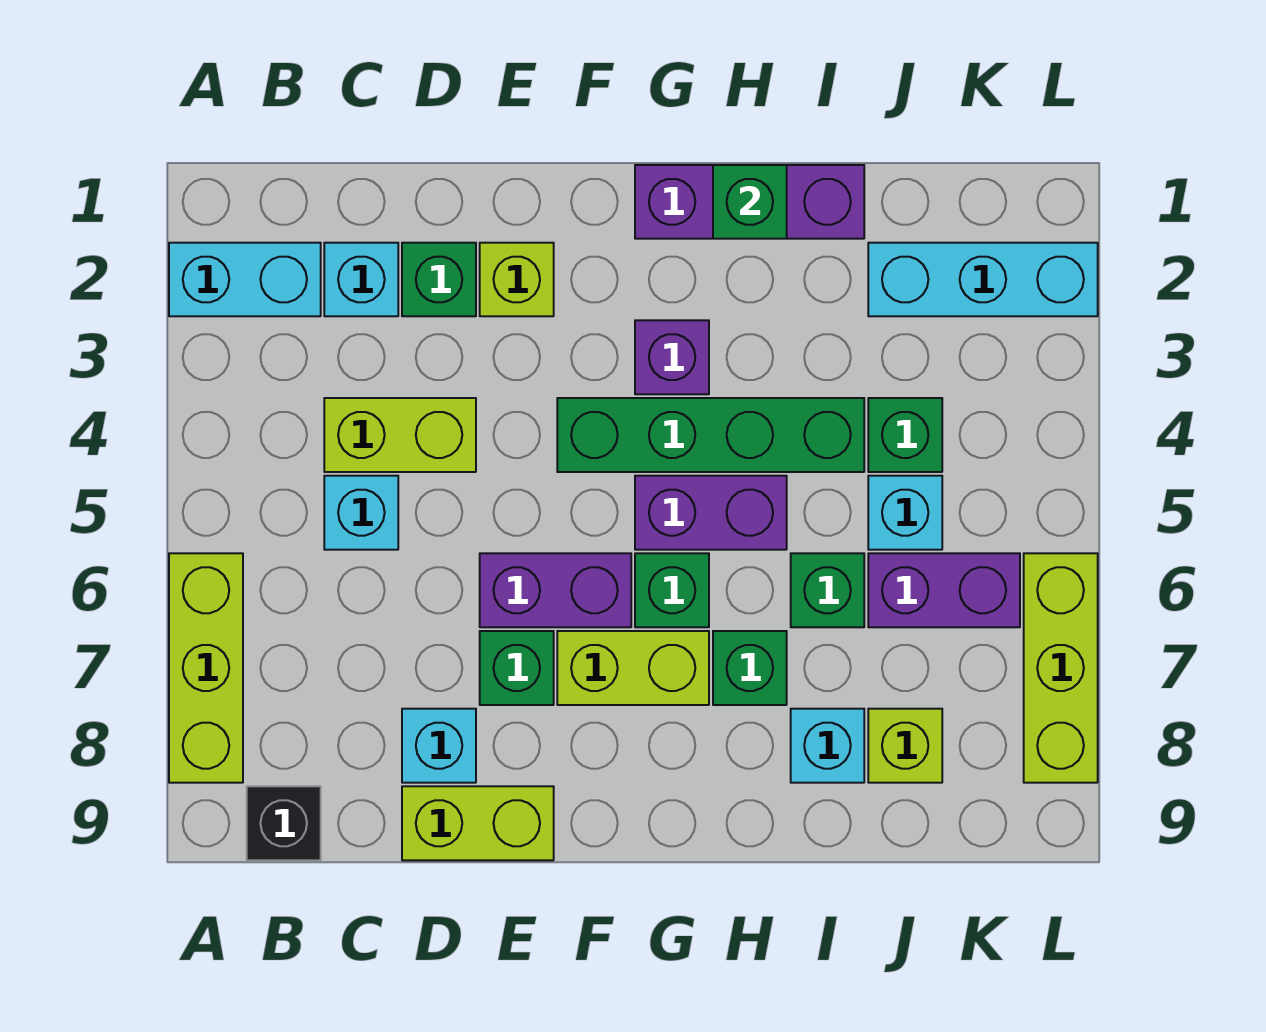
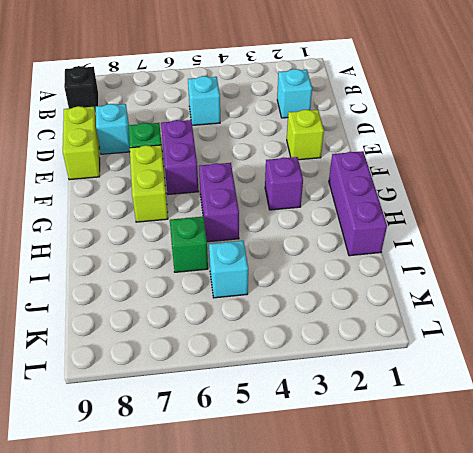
none -> cyan 1x2 brick [169,243,321,316]
none -> lime 1x3 brick [169,553,243,783]
none -> lime 1x2 brick [324,398,476,472]

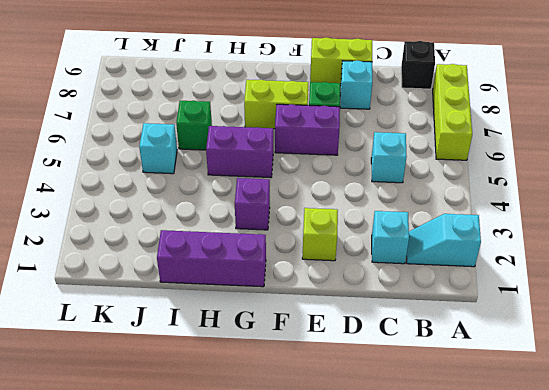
cyan 1x2 slope [406,214,481,267] -> cyan 1x2 brick [169,243,321,316]
none -> lime 1x2 brick [324,398,476,472]
none -> green 1x1 brick [402,243,476,316]
none -> green 1x4 brick [557,398,864,472]

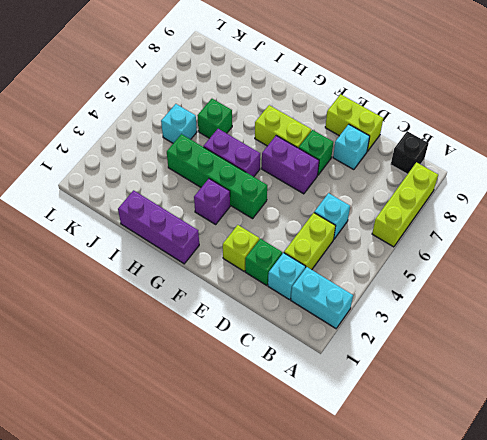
lime 1x2 brick [284,213,336,270] -> lime 1x2 brick turned to [324,398,476,472]
none -> green 1x1 brick [635,553,709,627]
none -> green 1x1 brick [713,631,787,705]
none -> cyan 1x1 brick [791,709,864,783]

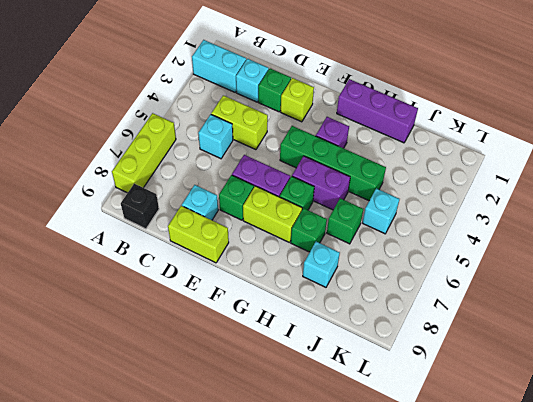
none -> cyan 1x3 brick [868,243,1098,316]
none -> green 1x1 brick [868,398,942,472]
none -> purple 1x2 brick [868,553,1020,627]

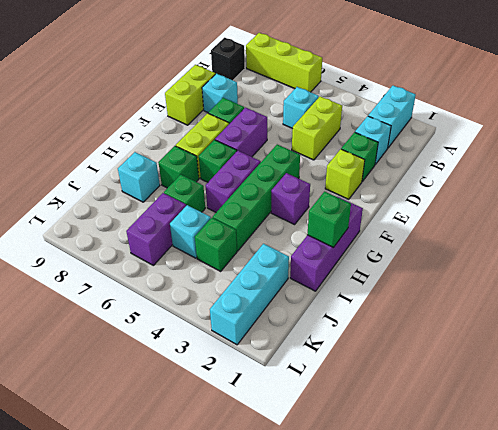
none -> lime 1x1 brick [868,709,942,783]
none -> lime 1x3 brick [1024,553,1098,783]

